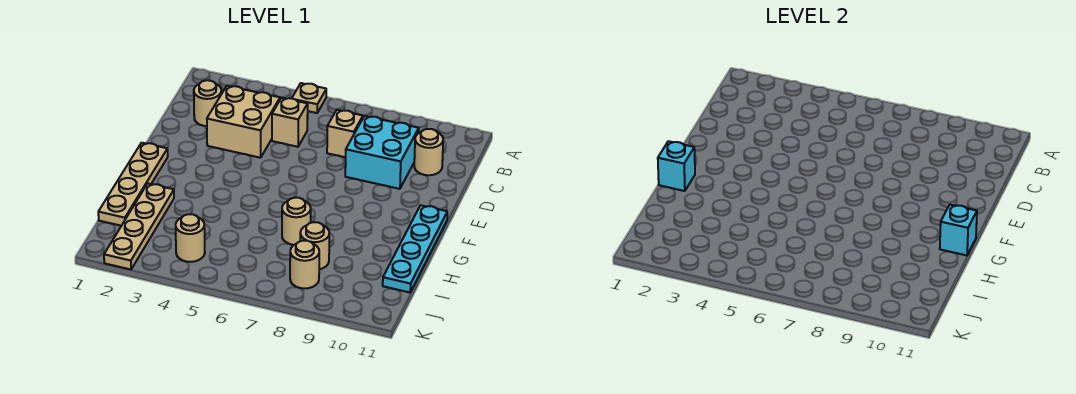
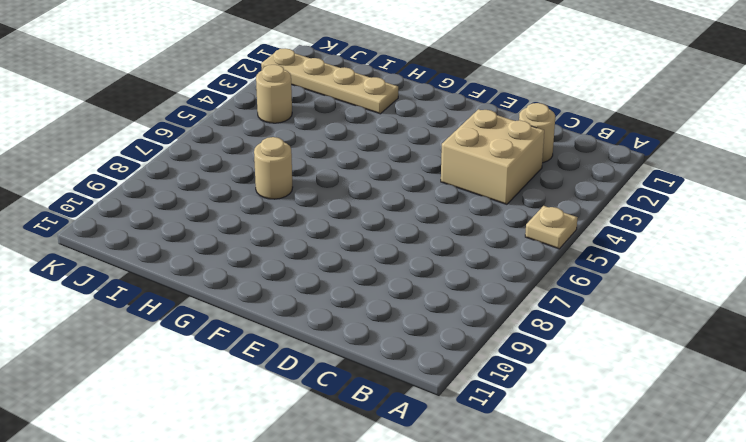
none -> tan 1x1 brick [272,98,308,147]
none -> tan 1x1 brick [327,110,363,157]
none -> cyan 2x2 brick [345,116,419,189]

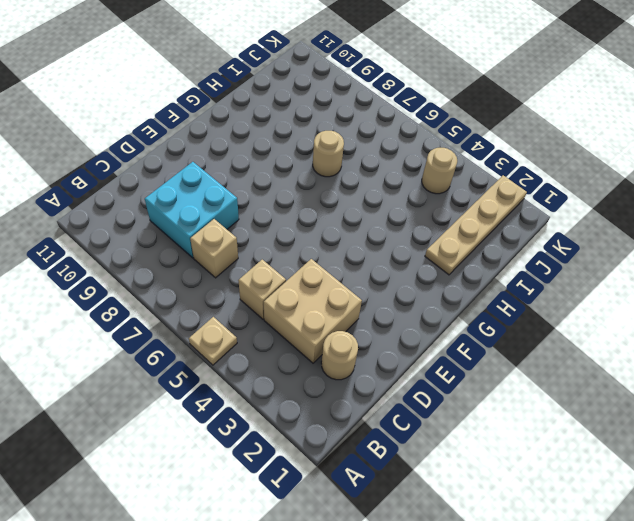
none -> tan 1x1 round brick [414,129,443,175]
none -> tan 1x4 plate [98,143,168,226]
none -> cyan 1x4 plate [383,205,447,292]

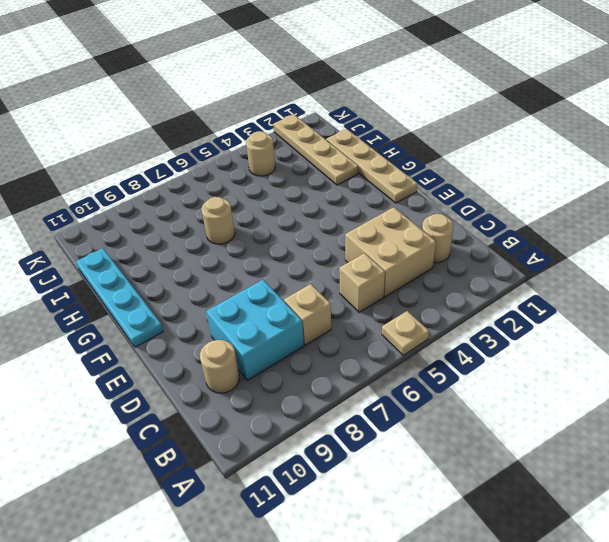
none -> tan 1x1 round brick [300,222,329,269]
none -> tan 1x1 round brick [290,241,319,289]
none -> cyan 1x1 brick [658,141,695,191]

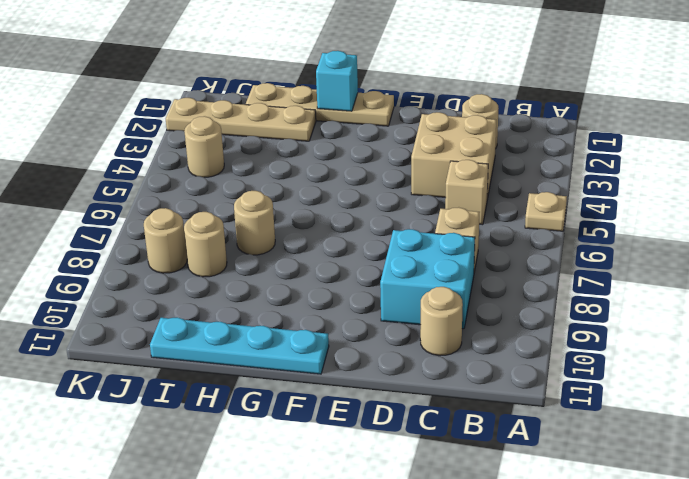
none -> cyan 1x1 brick [940,205,977,255]

